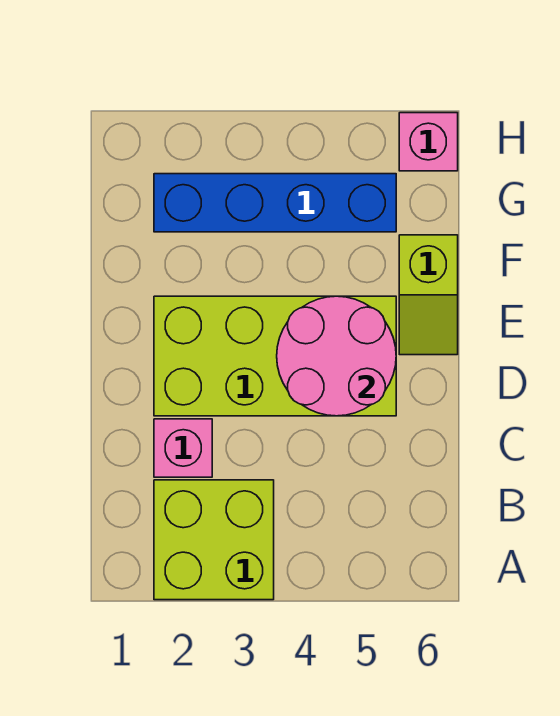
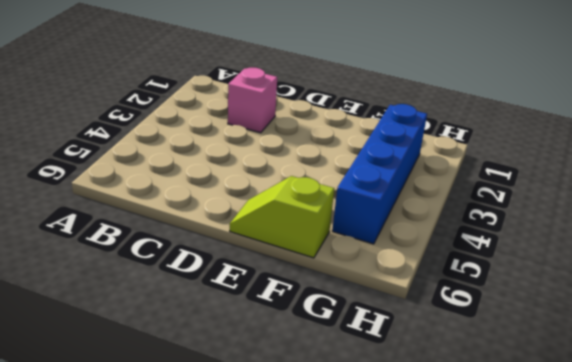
none -> lime 2x2 brick [154,480,274,600]
none -> lime 2x4 brick [154,296,396,416]

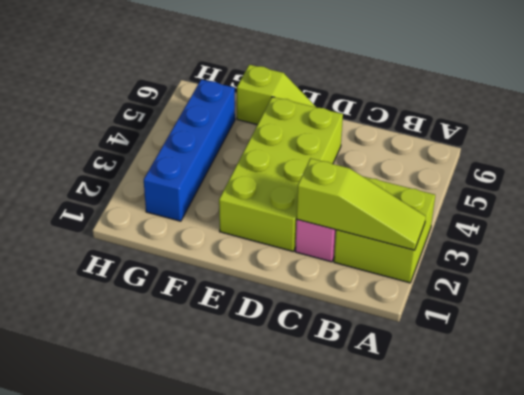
lime 1x3 slope [297,158,426,250] -> none
none -> pink 1x1 brick [399,113,458,171]
none -> pink 2x2 round brick [277,296,396,416]

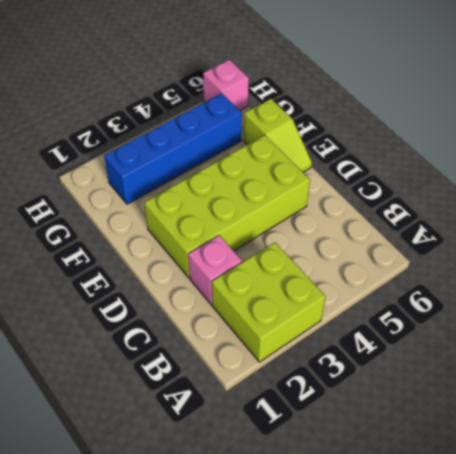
none -> pink 2x2 round brick [277,296,396,416]

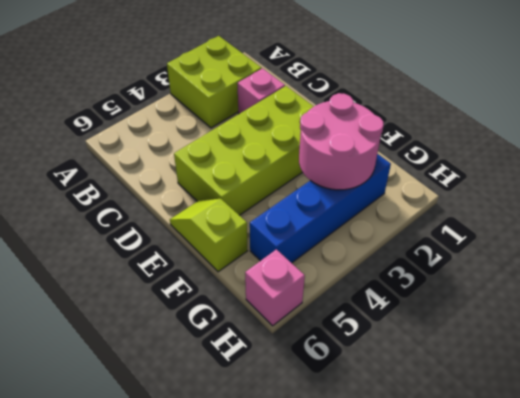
pink 2x2 round brick [299,93,384,190] -> pink 2x2 round brick moved to [277,296,396,416]

